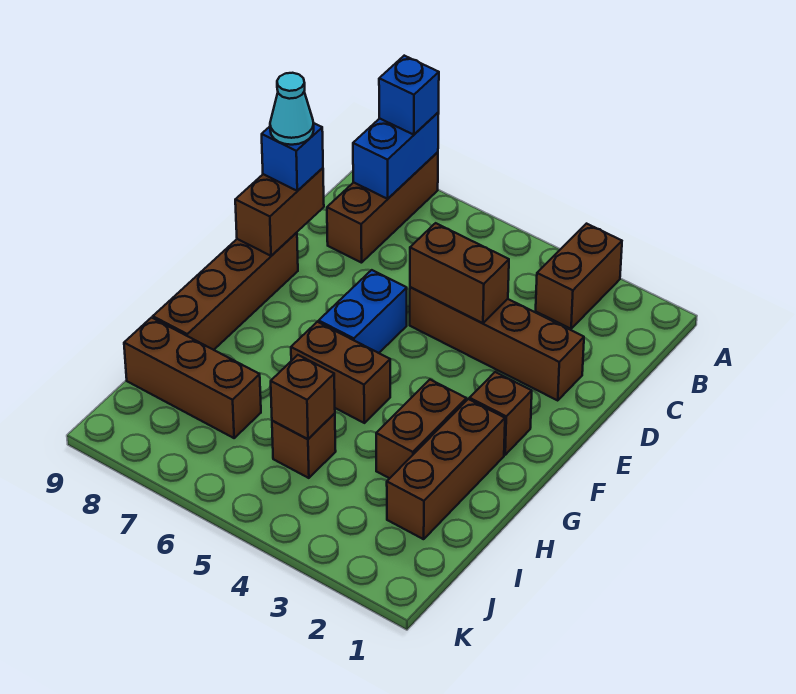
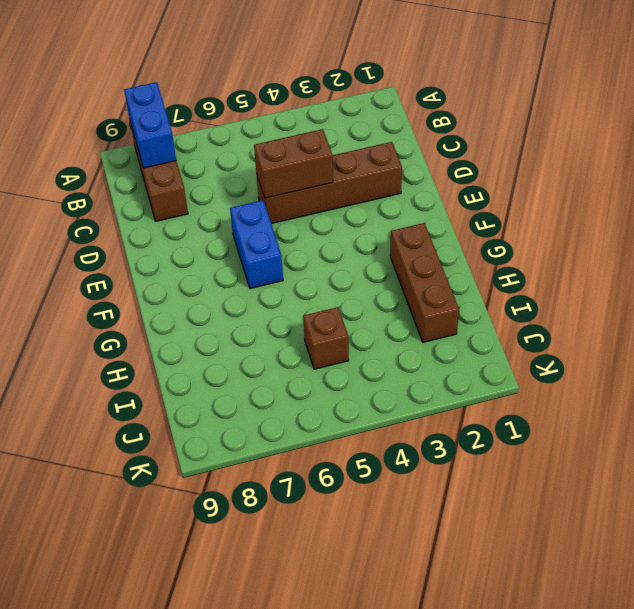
none -> brown 1x2 brick [536,224,622,329]
none -> brown 1x4 brick [153,233,298,350]
none -> brown 1x1 brick [470,372,532,455]

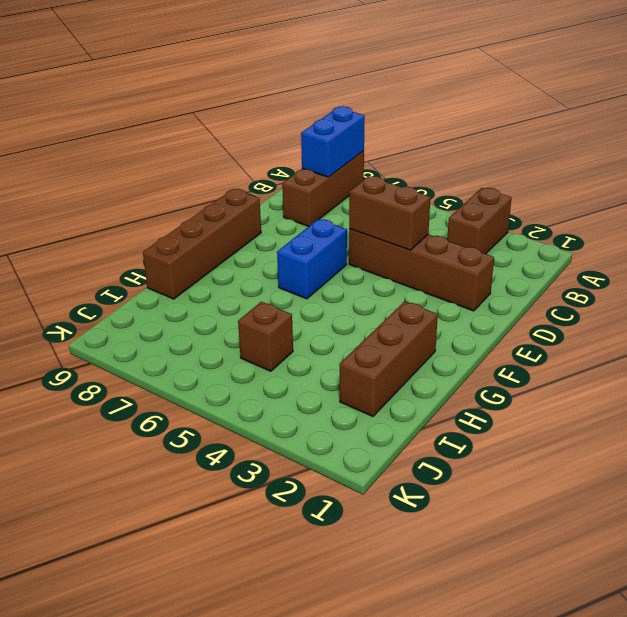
none -> brown 1x1 brick [470,372,532,455]
none -> brown 1x2 brick [376,380,466,478]
none -> brown 1x2 brick [291,322,390,423]

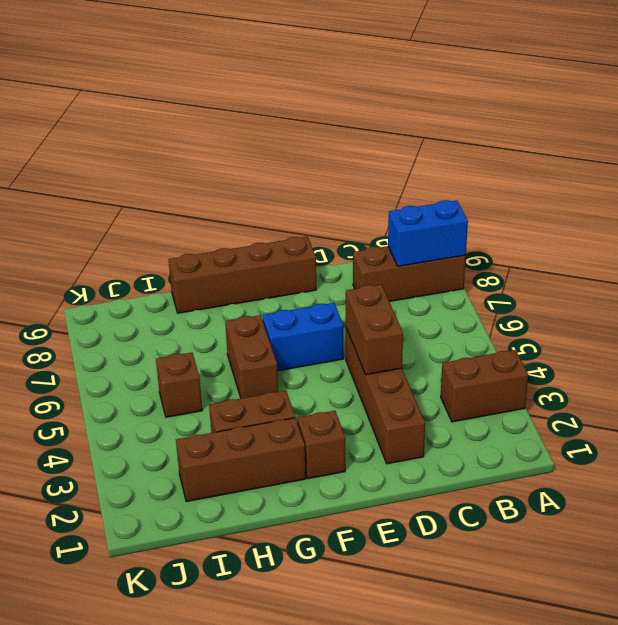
none -> brown 1x3 brick [124,318,261,438]
none -> brown 1x2 brick [235,168,324,256]
none -> brown 1x1 brick [271,355,335,439]

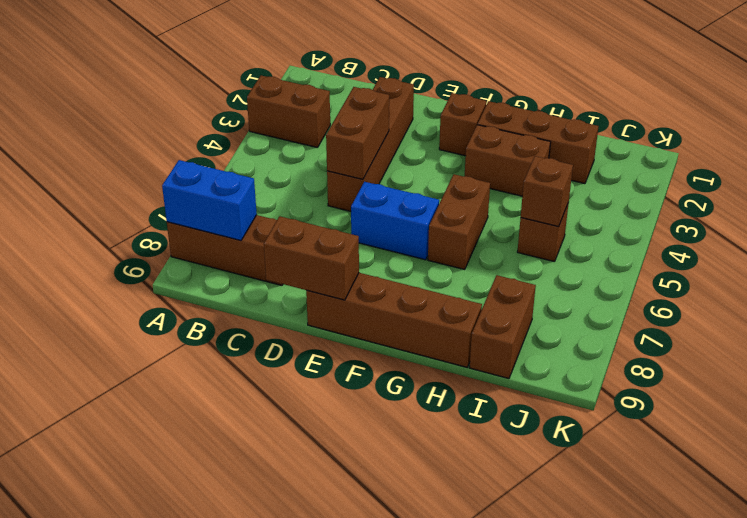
brown 1x2 brick [470,275,536,378] -> brown 1x3 brick [124,318,261,438]
none -> blue 1x1 brick [379,56,439,135]
none -> blue 1x1 brick [262,123,323,191]
none -> cyan 1x1 cone [270,73,314,145]

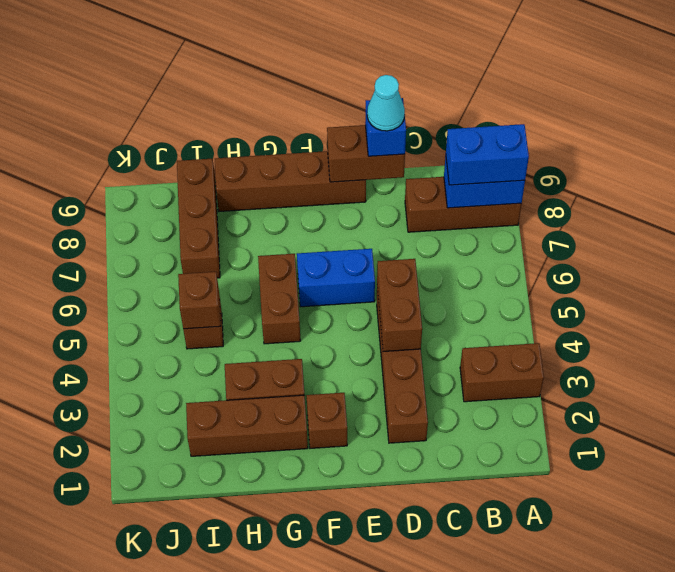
blue 1x2 brick [446,124,529,185] -> blue 1x1 brick [379,56,439,135]

